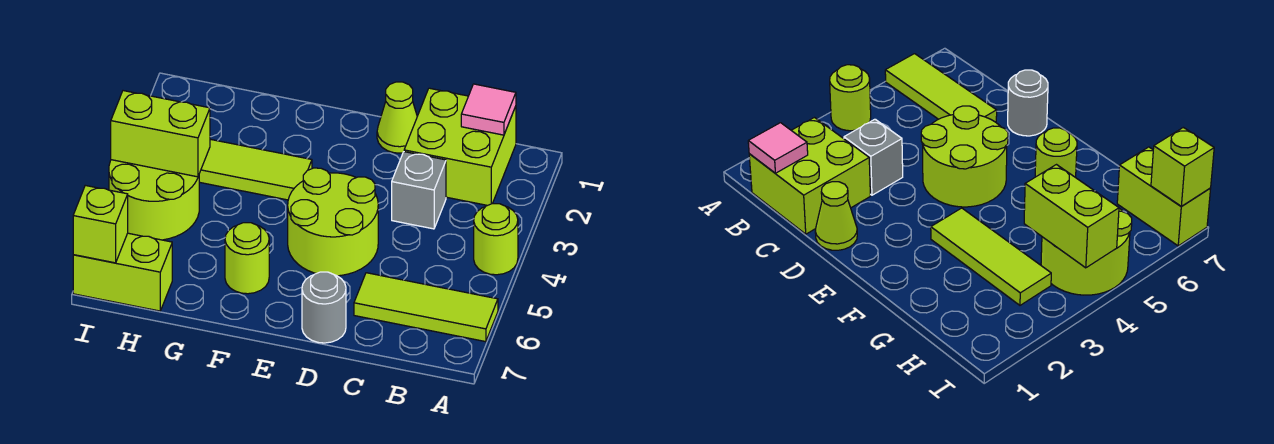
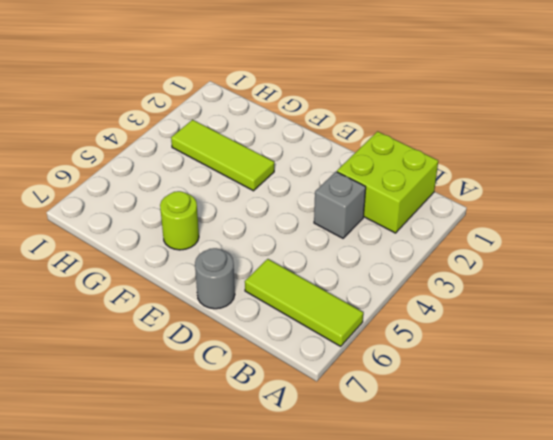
none -> lime 1x1 round brick [474,204,518,275]
none -> lime 1x1 cone [377,82,417,153]
none -> lime 2x2 round brick [288,168,378,276]

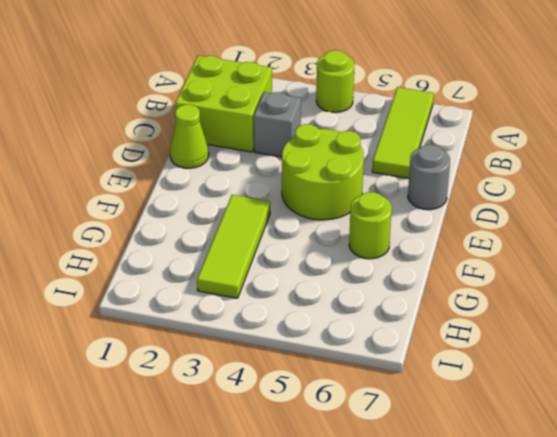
none -> lime 2x2 round brick [109,160,199,240]
none -> lime 1x2 brick [73,233,172,311]
none -> pink 1x1 tile [461,84,516,135]

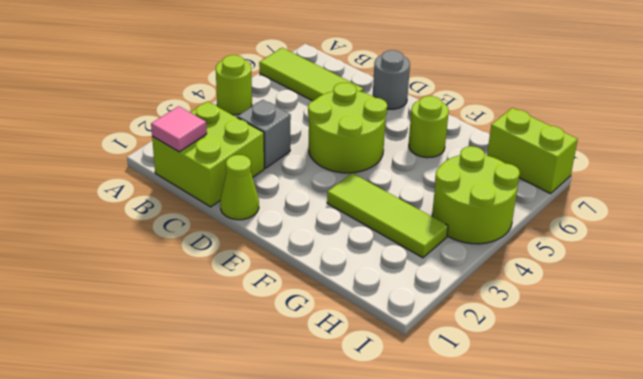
none -> lime 1x2 brick [111,91,210,177]
none -> lime 1x1 brick [73,185,128,263]

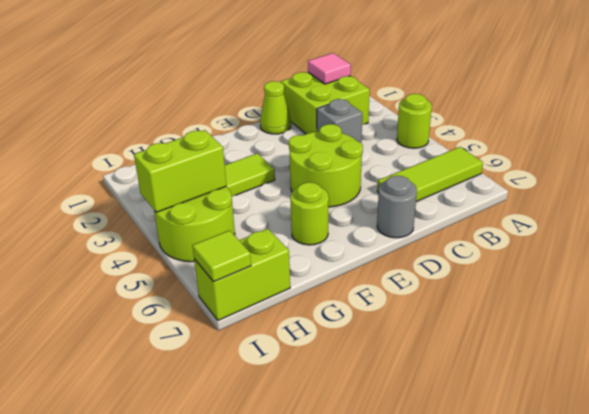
lime 1x1 tile [192,230,251,282] -> lime 1x1 brick [73,185,128,263]

